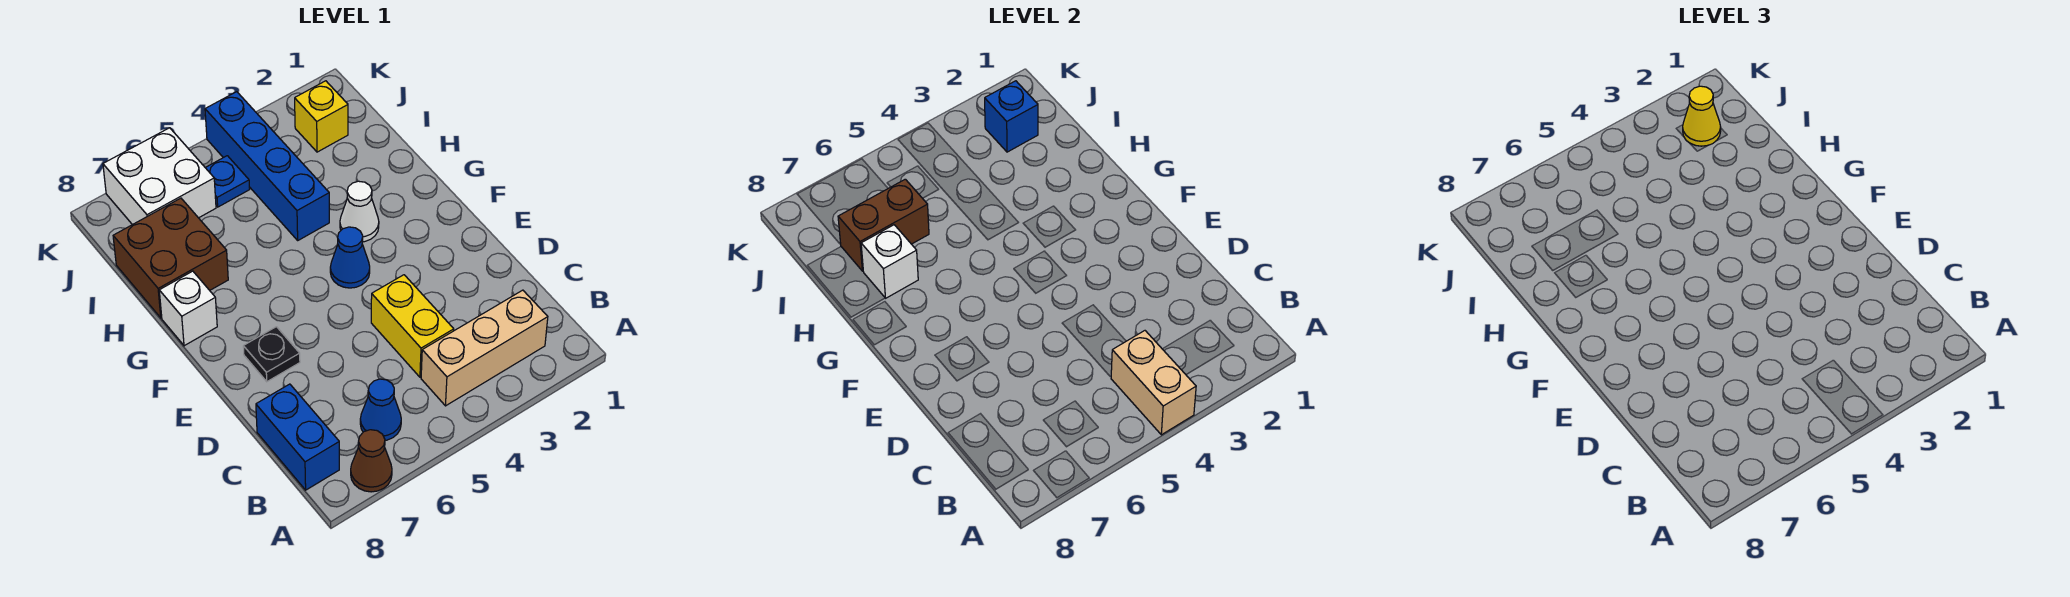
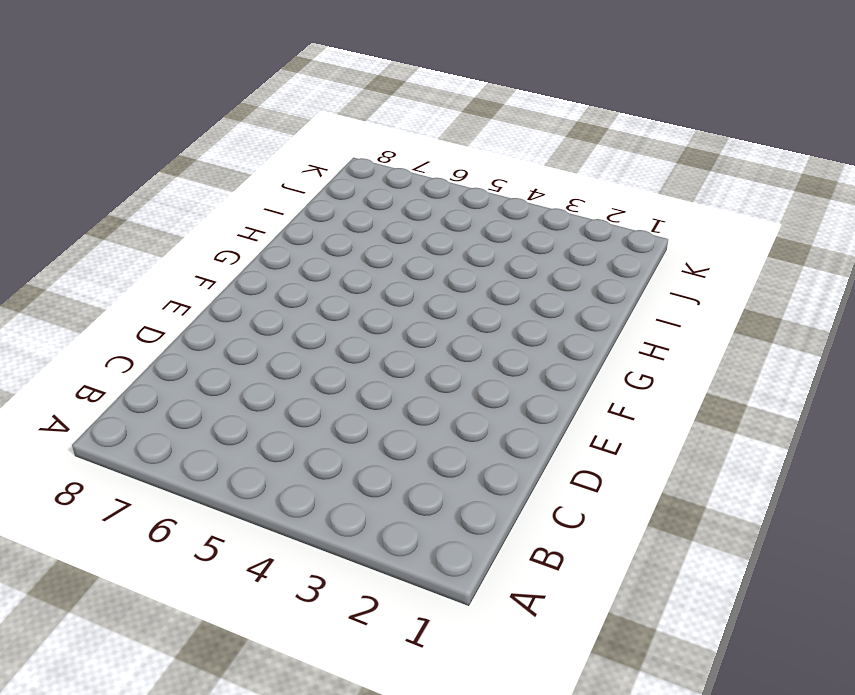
none -> brown 1x1 cone [351,430,392,492]
none -> tan 1x3 brick [421,290,548,406]
none -> blue 1x1 cone [360,379,401,440]

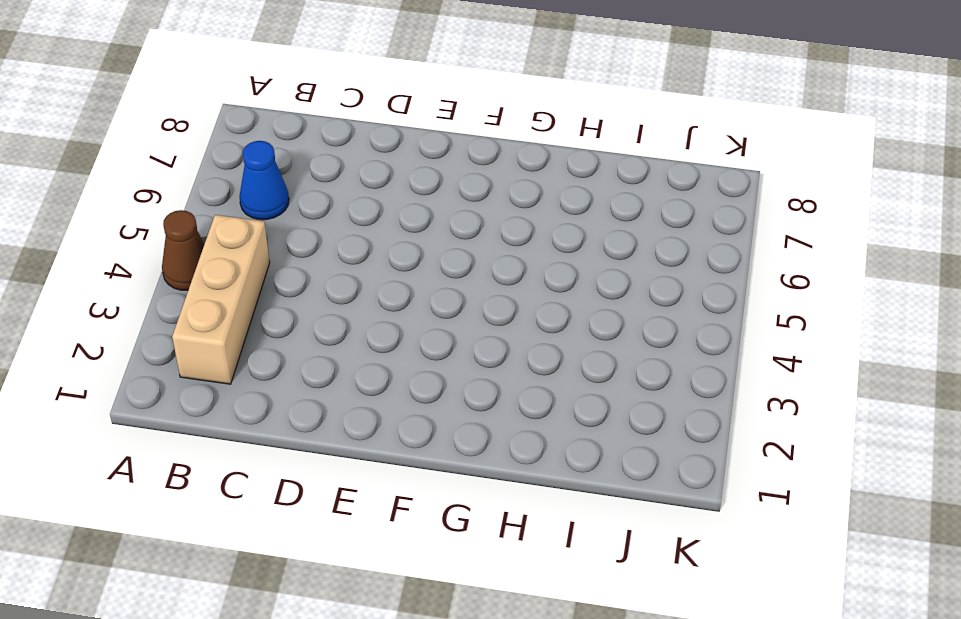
brown 1x1 cone [162,210,204,290] -> brown 1x1 cone moved to [351,430,392,492]
none -> blue 1x2 brick [256,384,339,490]
none -> yellow 1x2 brick [371,275,454,377]
none -> black 1x1 plate [243,327,300,382]

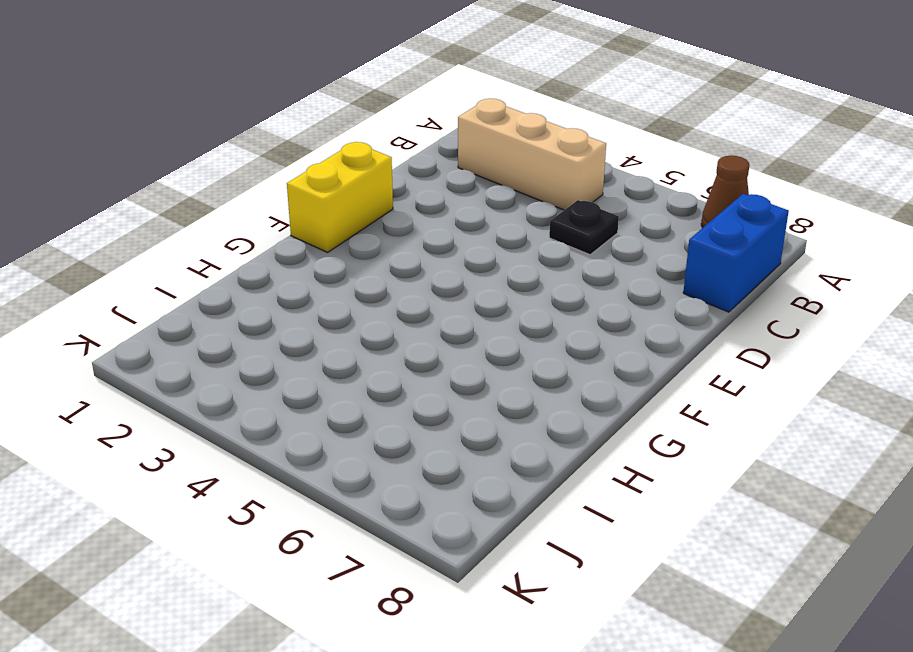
black 1x1 plate [549,200,619,255] -> black 1x1 plate moved to [243,327,300,382]
yellow 1x2 brick [287,142,393,252] -> yellow 1x2 brick moved to [371,275,454,377]
none -> blue 1x1 cone [360,379,401,440]
none -> blue 1x1 cone [330,227,370,288]
none -> white 1x1 cone [340,181,379,242]

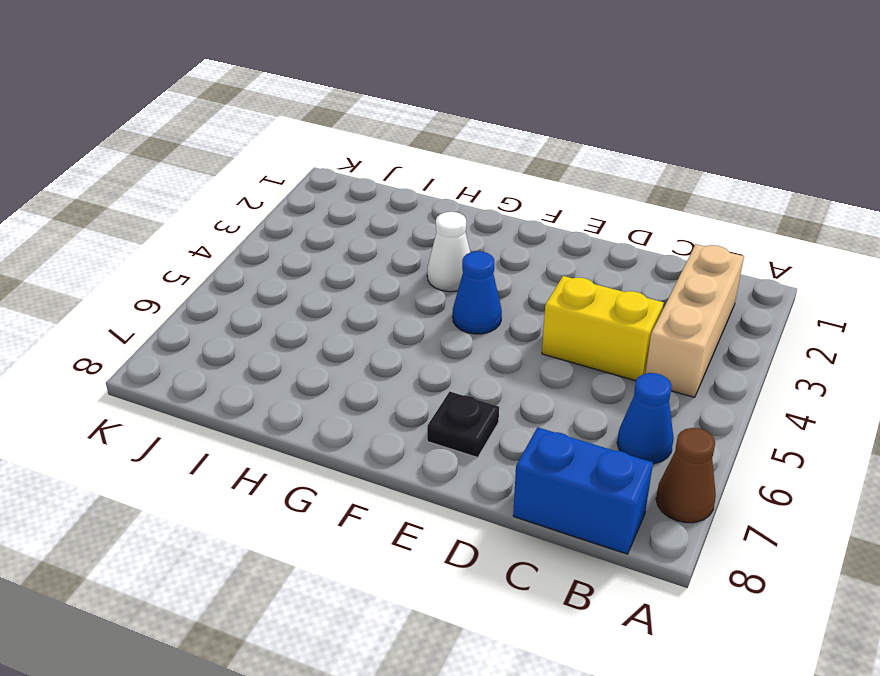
none -> white 1x1 brick [159,271,217,346]
none -> blue 1x4 brick [205,92,329,240]
none -> brown 2x2 brick [113,198,228,318]

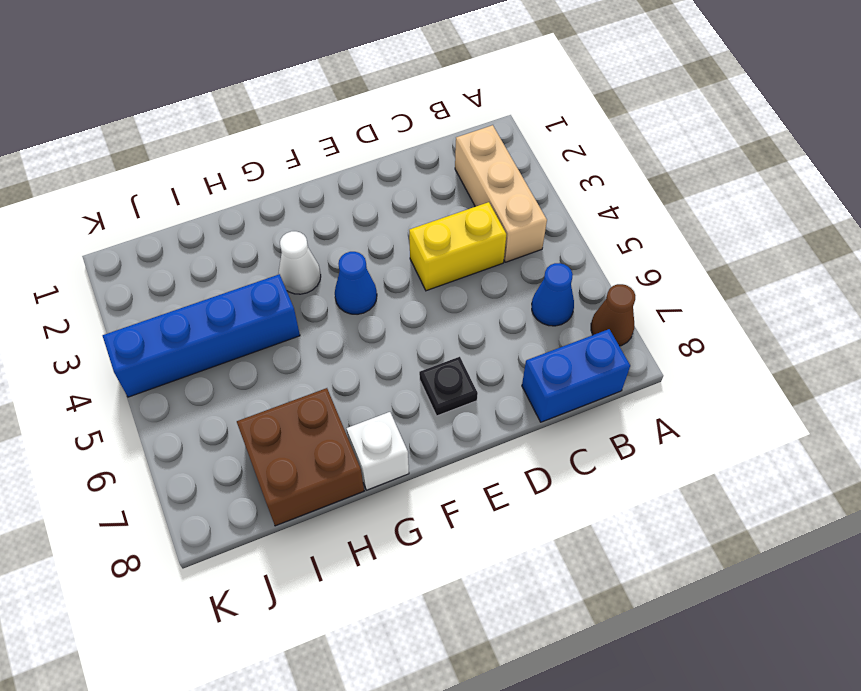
none -> yellow 1x1 brick [295,81,348,152]
none -> blue 1x1 plate [205,156,250,207]
none -> white 2x2 brick [103,128,216,225]

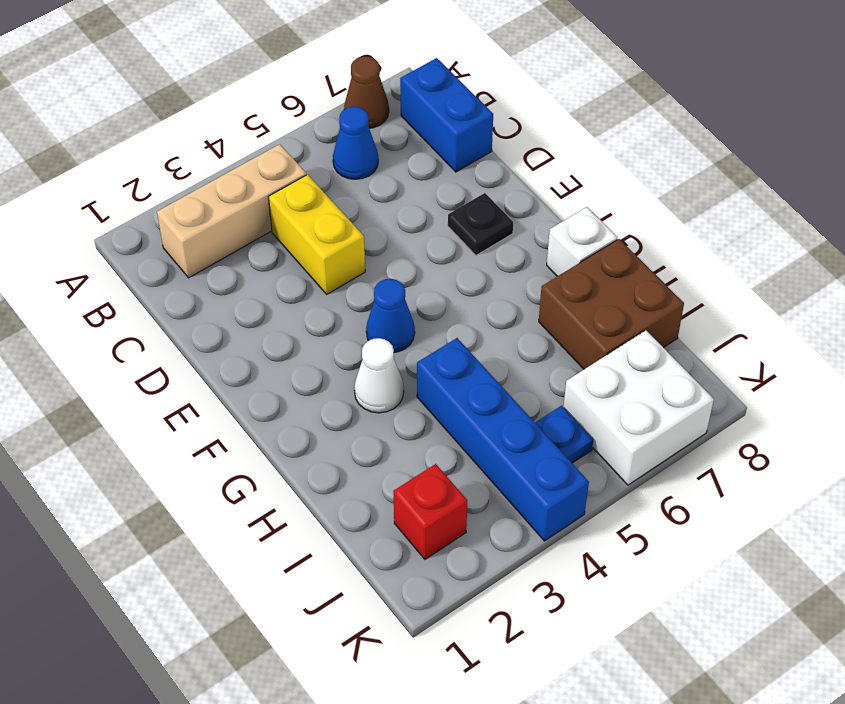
red 1x1 brick [394,464,467,559] -> yellow 1x1 brick [295,81,348,152]
none -> tan 1x2 brick [1111,331,1196,435]
none -> white 1x1 brick [861,225,918,298]
none -> brown 1x2 brick [838,179,929,271]

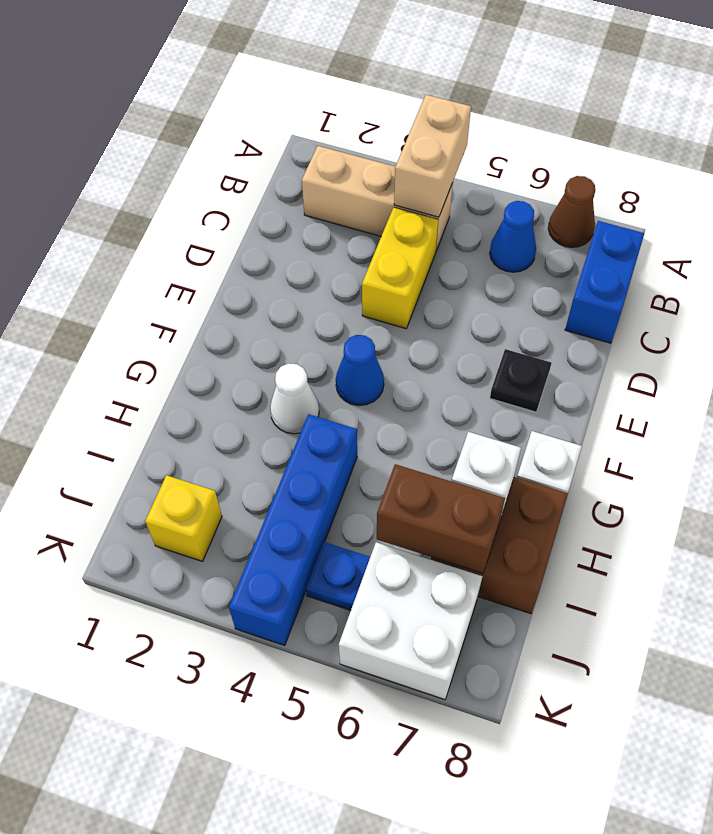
none -> blue 1x1 brick [985,81,1038,152]
none -> yellow 1x1 cone [1683,86,1721,146]

